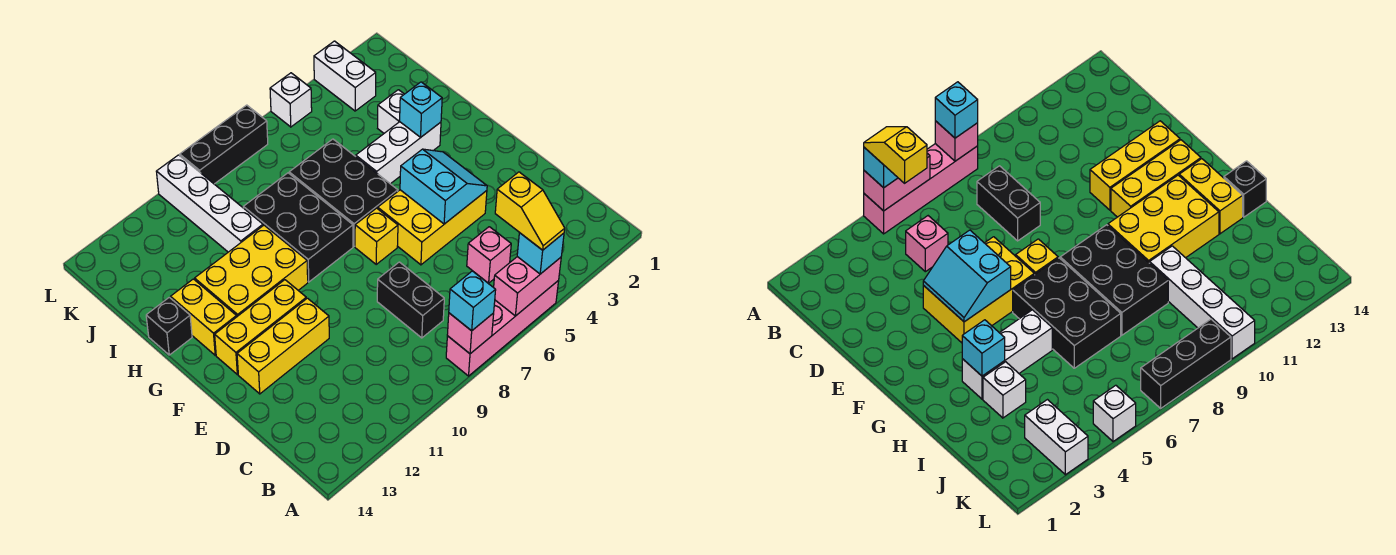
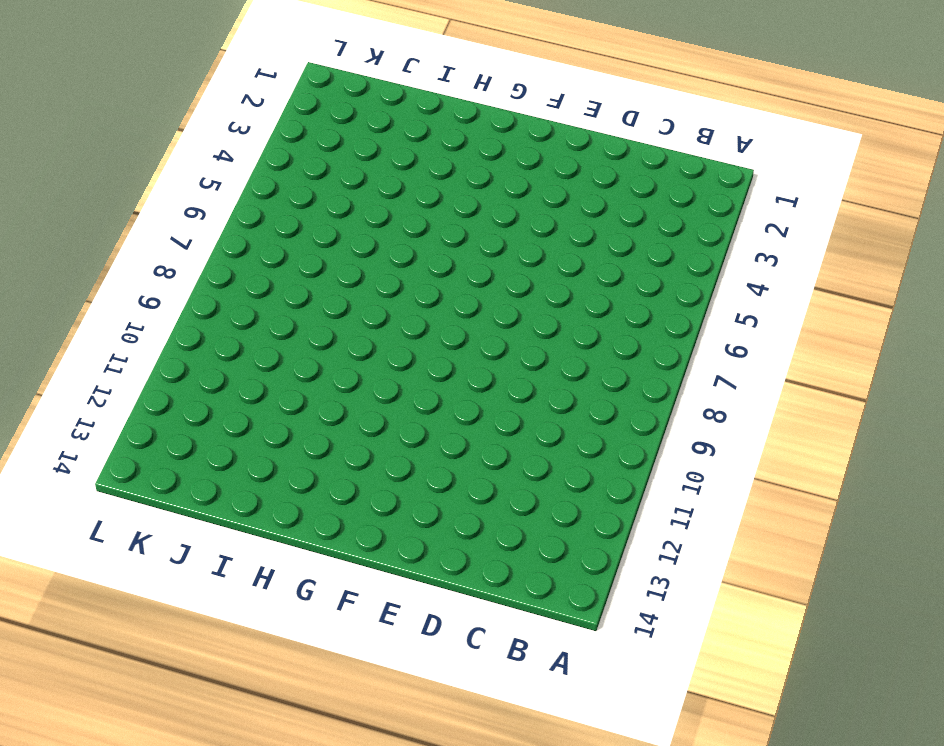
none -> pink 1x4 brick [446,280,559,376]
none -> pink 1x1 brick [467,227,511,283]
none -> black 1x2 brick [377,262,444,338]

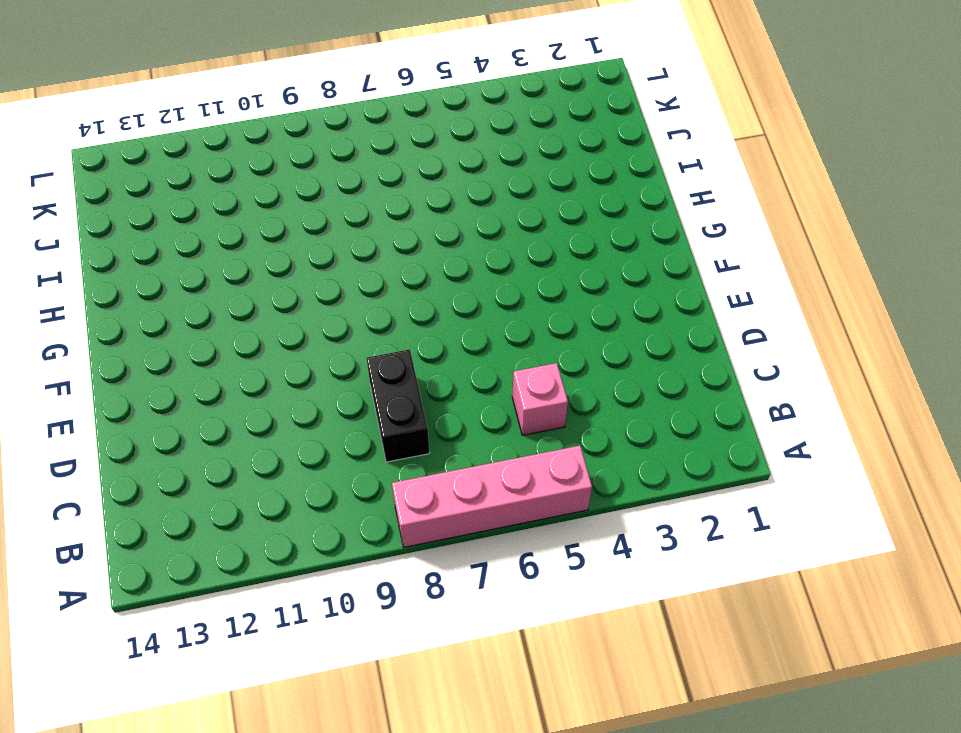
none -> yellow 2x3 brick [378,190,487,265]
none -> yellow 1x3 brick [237,298,329,394]
none -> yellow 1x1 brick [355,208,398,264]

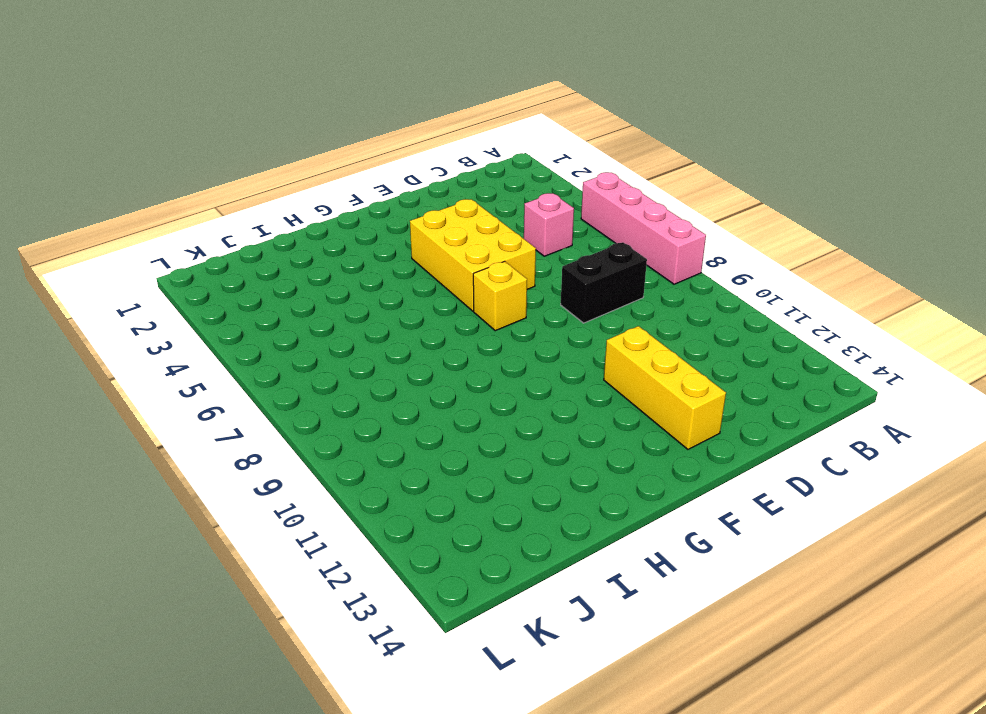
none -> yellow 1x3 brick [215,280,306,374]
none -> black 2x3 brick [289,139,398,246]
none -> black 2x3 brick [243,173,353,282]

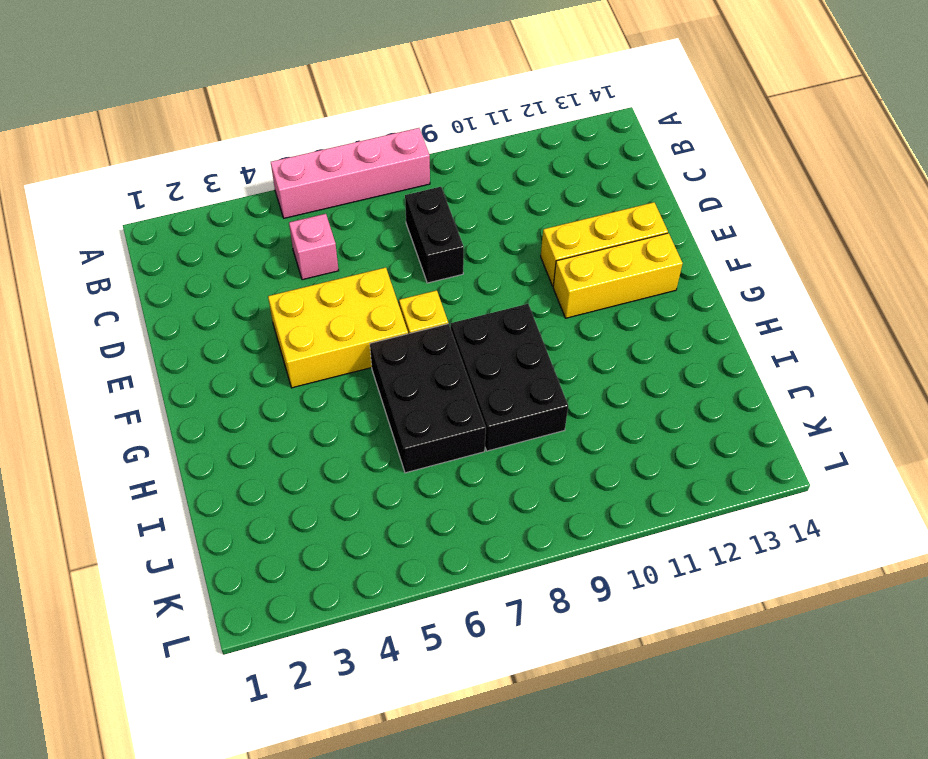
none -> yellow 2x3 brick [195,225,308,316]
none -> yellow 1x2 brick [171,279,237,355]
none -> white 1x3 brick [356,122,441,184]

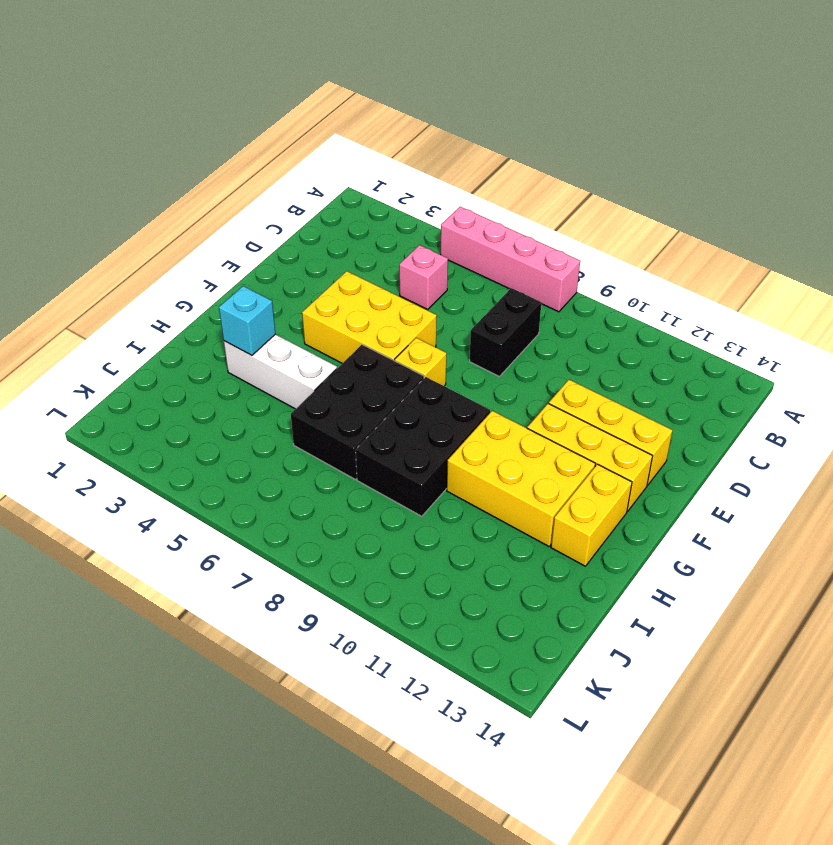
none -> black 1x1 brick [146,297,192,355]
none -> white 1x1 brick [378,90,404,133]
none -> white 1x4 brick [156,155,263,252]

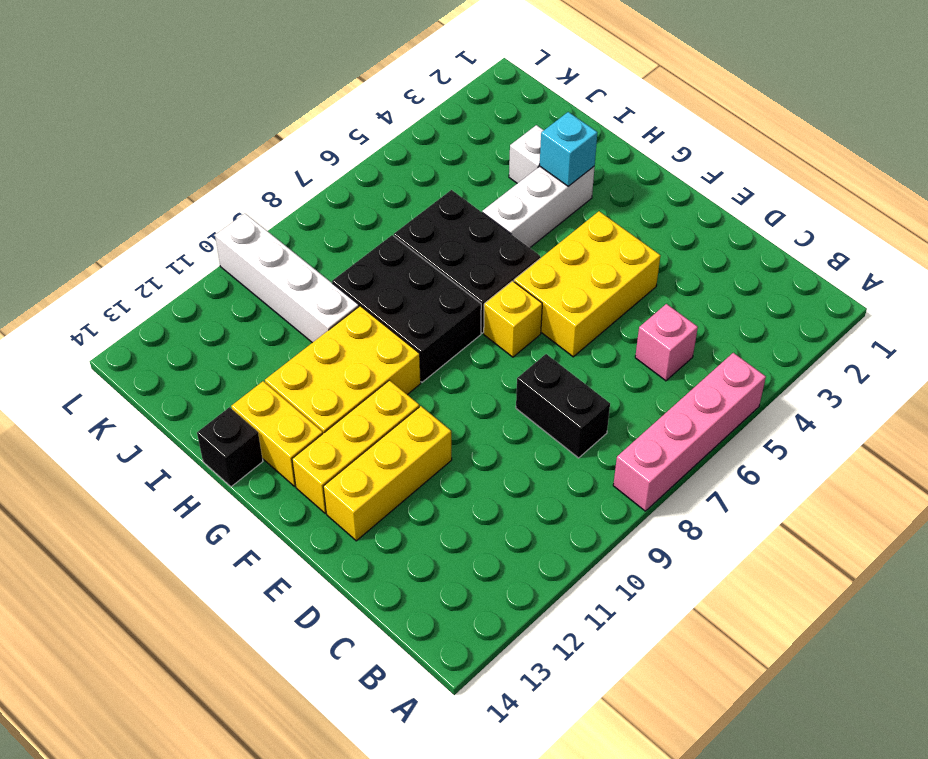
none -> white 1x2 brick [314,41,376,111]
none -> white 1x1 brick [270,73,312,127]
none -> black 1x3 brick [180,105,268,184]

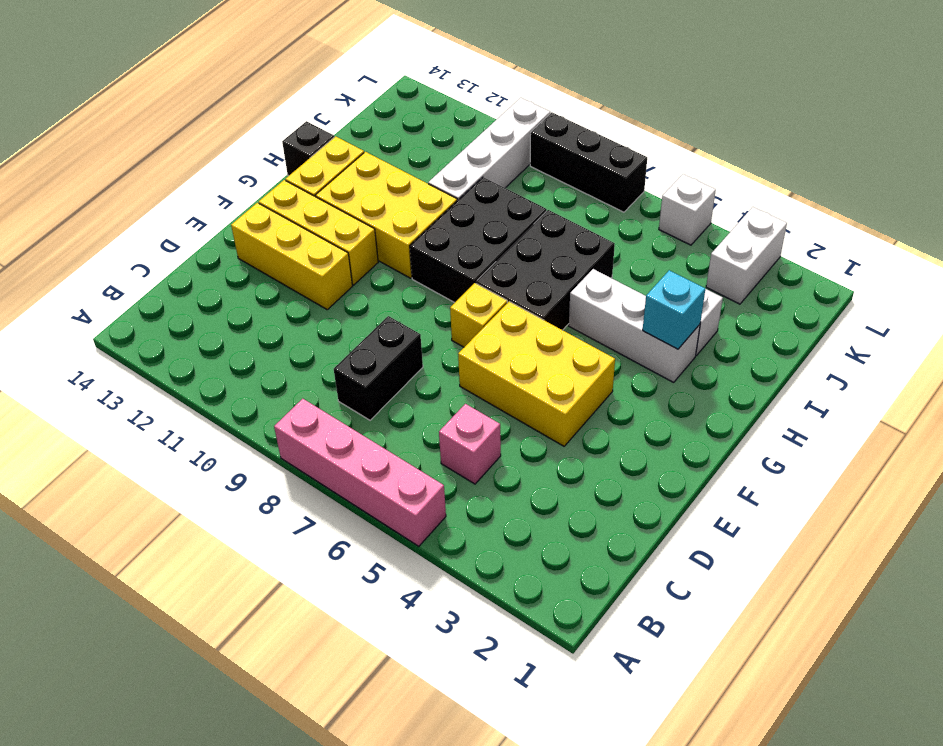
none -> pink 1x2 brick [494,257,561,316]
none -> pink 1x1 brick [447,313,494,354]
none -> cyan 2x2 slope [400,149,487,224]

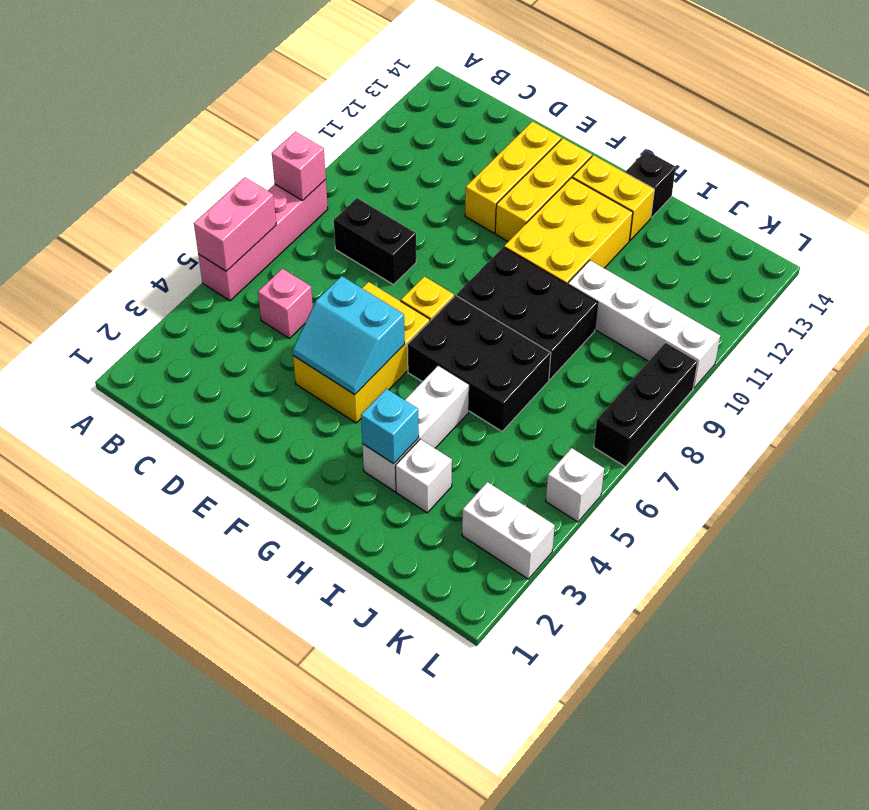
none -> cyan 1x1 brick [517,233,564,274]
none -> cyan 1x1 brick [449,271,496,331]
none -> yellow 1x2 slope [495,172,565,250]

